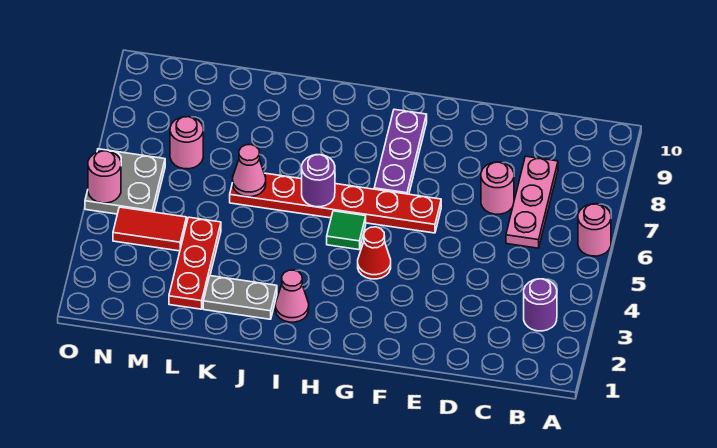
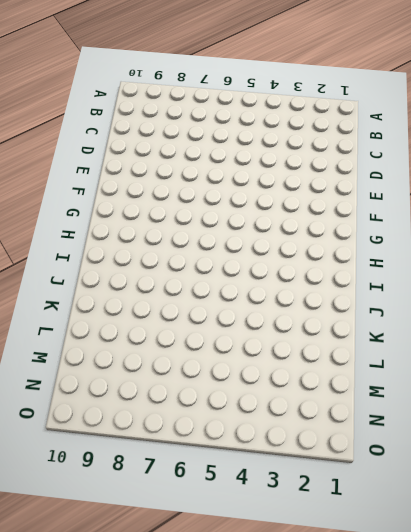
none -> pink 1x1 round brick [578,204,611,256]
none -> purple 1x1 round brick [524,279,557,331]
none -> pink 1x3 plate [506,156,558,248]

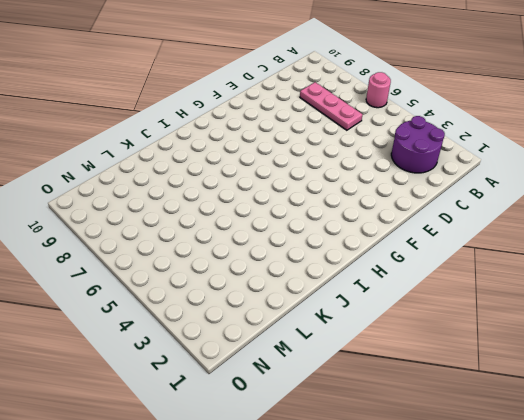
purple 2x2 round brick [391,116,445,173] -> purple 1x1 round brick [524,279,557,331]
none -> pink 1x1 round brick [481,162,514,214]
none -> red 1x6 plate [230,173,441,233]
none -> red 1x1 cone [358,227,391,279]

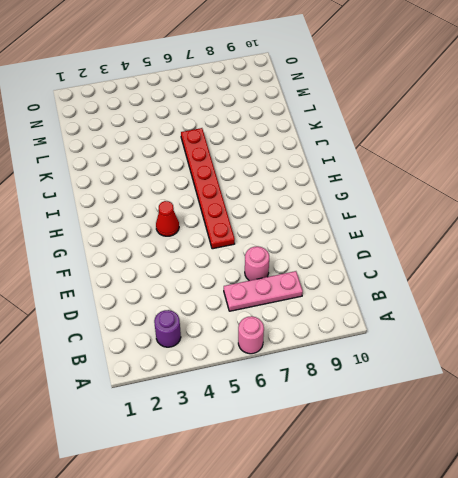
none -> purple 1x3 plate [374,109,427,194]
none -> green 1x1 tile [327,211,366,250]
none -> pink 1x1 cone [275,270,309,322]

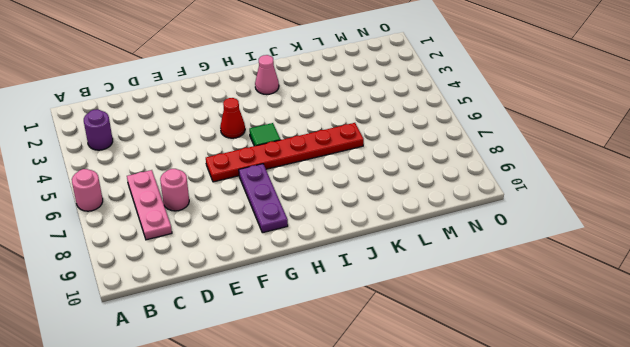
none -> grey 1x2 plate [203,276,277,319]
none -> red 1x3 plate [169,217,221,309]
none -> red 1x2 tile [113,207,187,251]

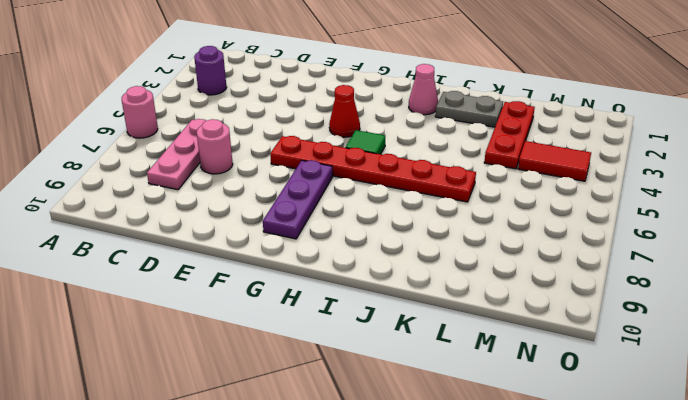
none -> pink 1x1 round brick [170,117,203,169]
none -> grey 2x2 plate [85,149,165,214]
none -> purple 1x1 round brick [302,155,335,207]

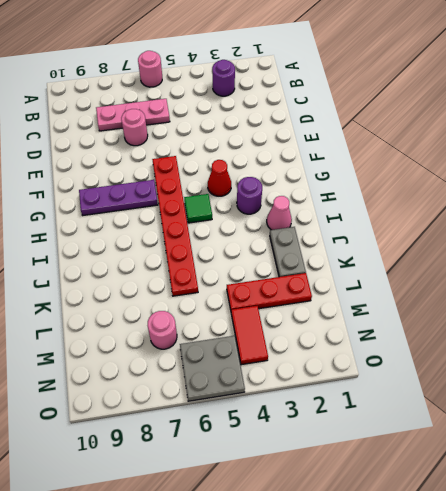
purple 1x1 round brick [237,177,262,214] -> purple 1x1 round brick moved to [302,155,335,207]
none -> pink 1x1 cone [233,145,266,197]
none -> pink 1x1 round brick [88,151,121,203]

